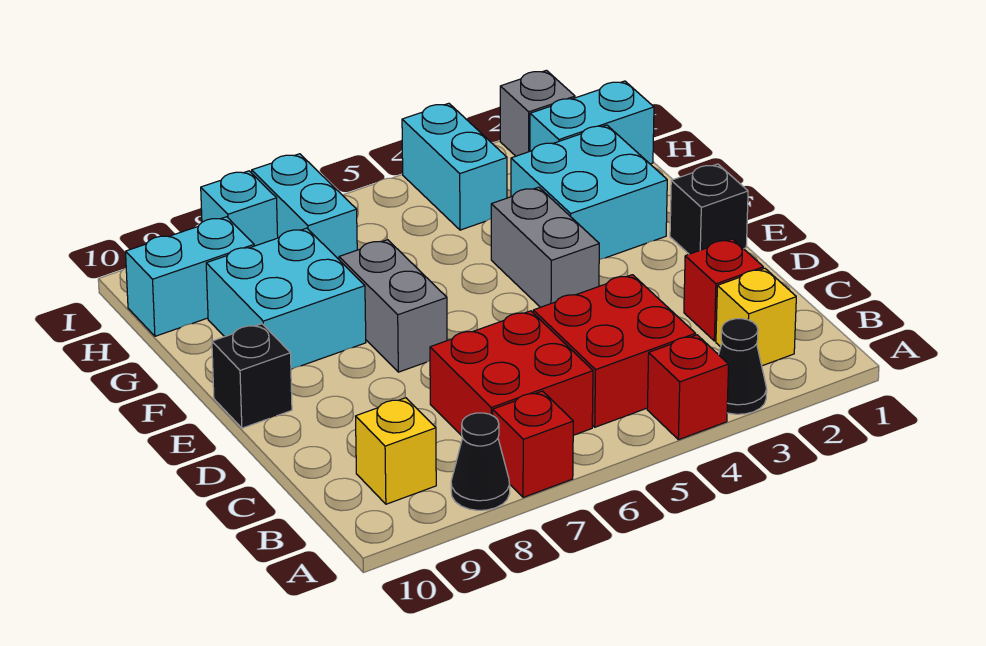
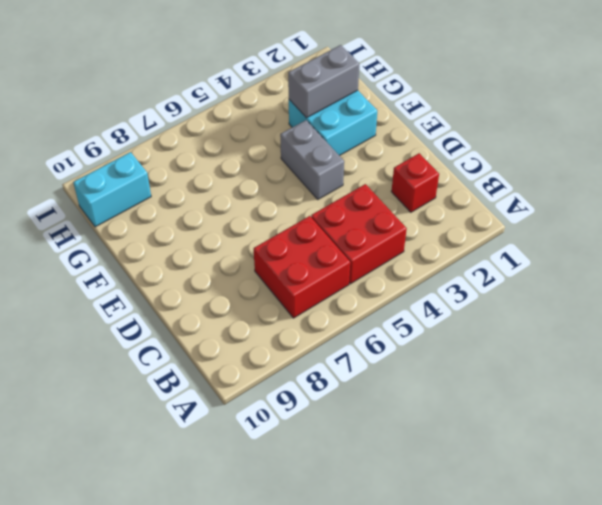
grey 1x2 brick [288,45,359,118] -> grey 1x2 brick turned to [339,240,447,372]
none -> black 1x1 cone [719,319,767,414]
none -> red 1x1 brick [647,335,729,440]
none -> red 1x1 brick [493,391,573,497]

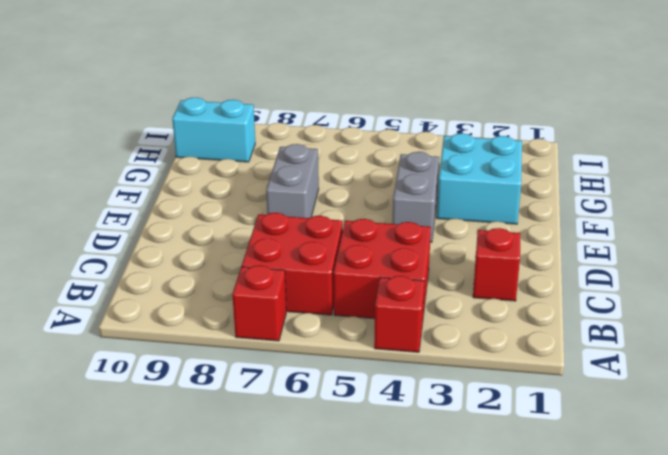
none -> black 1x1 cone [719,319,767,414]
none -> black 1x1 cone [451,413,510,510]
none -> yellow 1x1 brick [716,268,796,366]

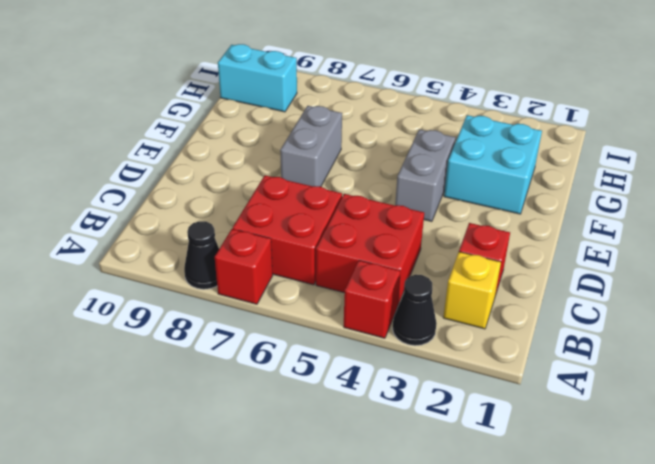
none -> yellow 1x1 brick [356,398,436,504]
none -> black 1x1 brick [670,164,748,254]
none -> black 1x1 brick [212,324,292,428]

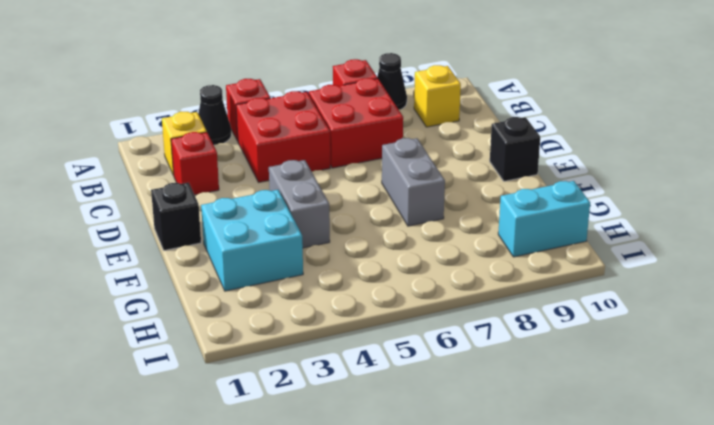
none -> cyan 2x2 brick [206,228,366,369]
none -> cyan 1x2 brick [530,81,654,164]
none -> cyan 1x2 brick [402,103,507,230]

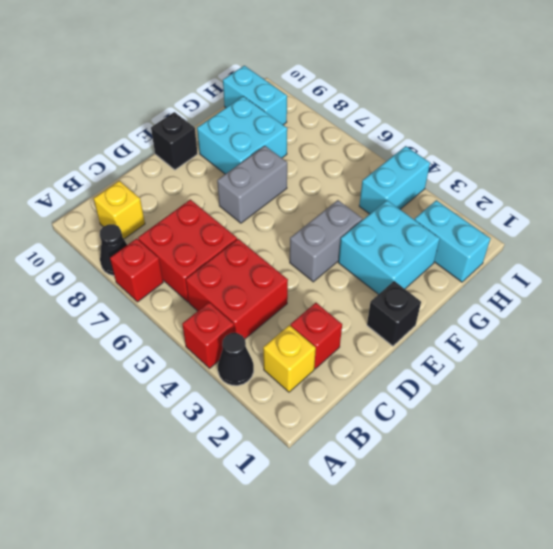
none -> cyan 1x2 brick [252,154,357,259]
none -> grey 1x1 brick [500,70,575,156]
none -> cyan 1x1 brick [201,171,278,246]

